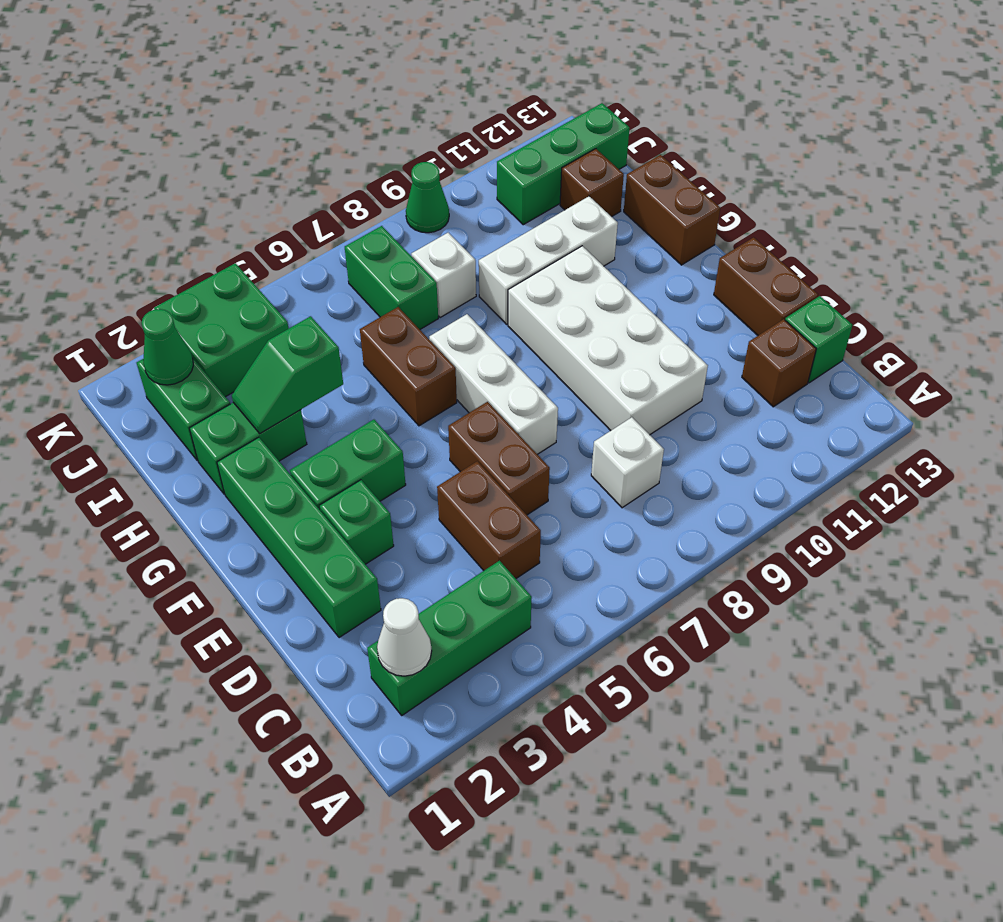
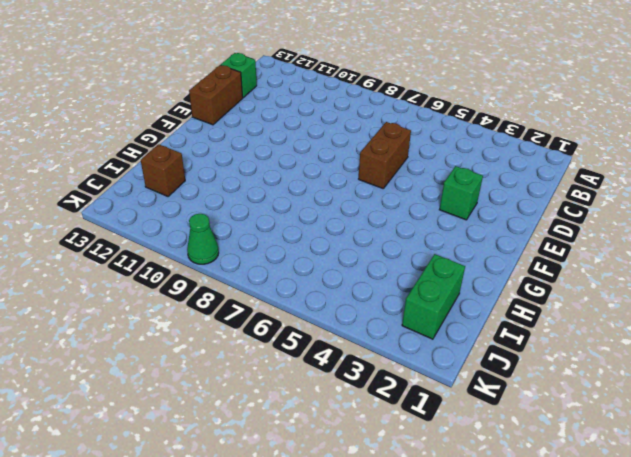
none -> green 1x3 brick [367,561,532,715]
none -> brown 1x2 brick [437,461,541,578]
none -> white 1x1 brick [591,417,664,508]

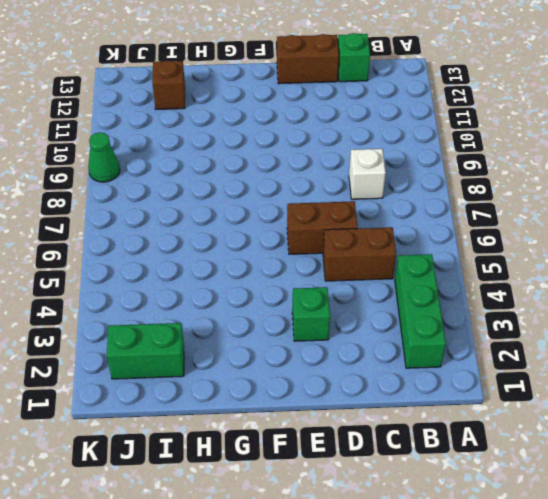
none -> brown 1x1 brick [742,319,816,407]
none -> green 1x4 brick [217,437,381,638]
none -> white 2x4 brick [508,246,708,435]

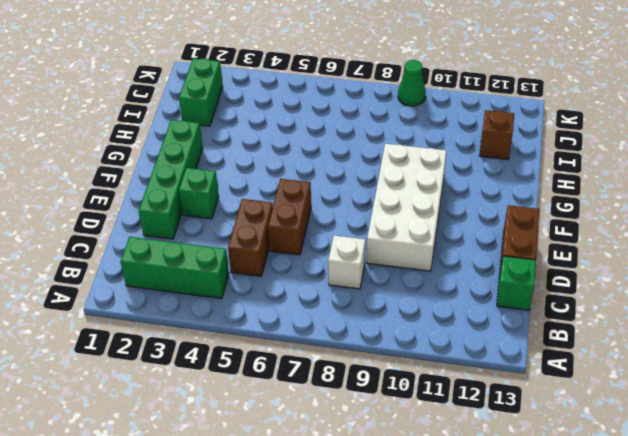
none -> brown 1x1 brick [742,319,816,407]
none -> white 1x3 brick [429,314,558,454]
none -> green 1x2 brick [290,420,406,510]

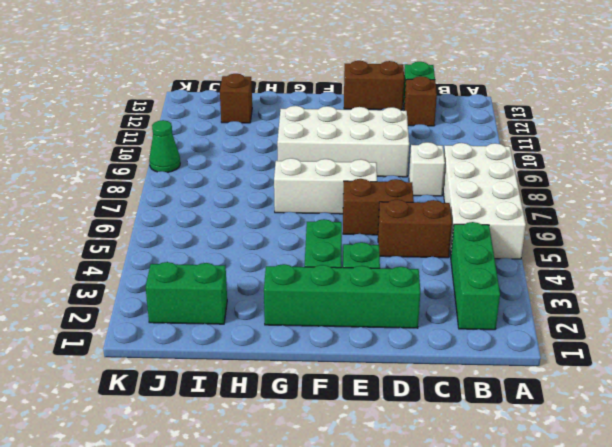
white 2x4 brick [443,143,526,259] -> none
none -> brown 1x2 brick [360,307,457,426]
none -> brown 1x2 brick [624,155,720,265]
none -> green 1x2 brick [189,403,307,494]

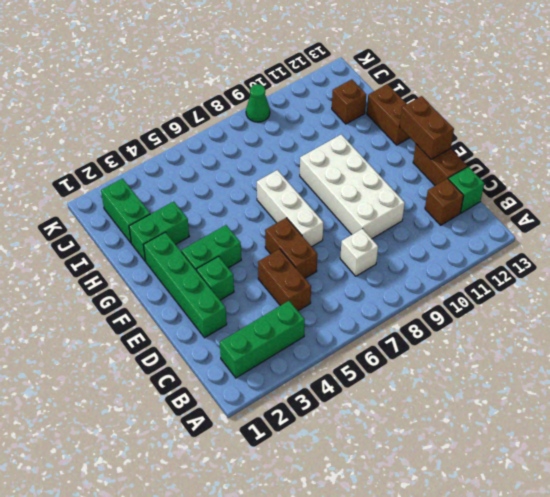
brown 1x2 brick [400,96,454,159] -> brown 1x2 brick moved to [360,307,457,426]
none -> white 1x3 brick [479,196,618,324]
none -> green 1x2 brick [345,226,438,329]
none -> white 1x1 brick [411,233,476,317]

